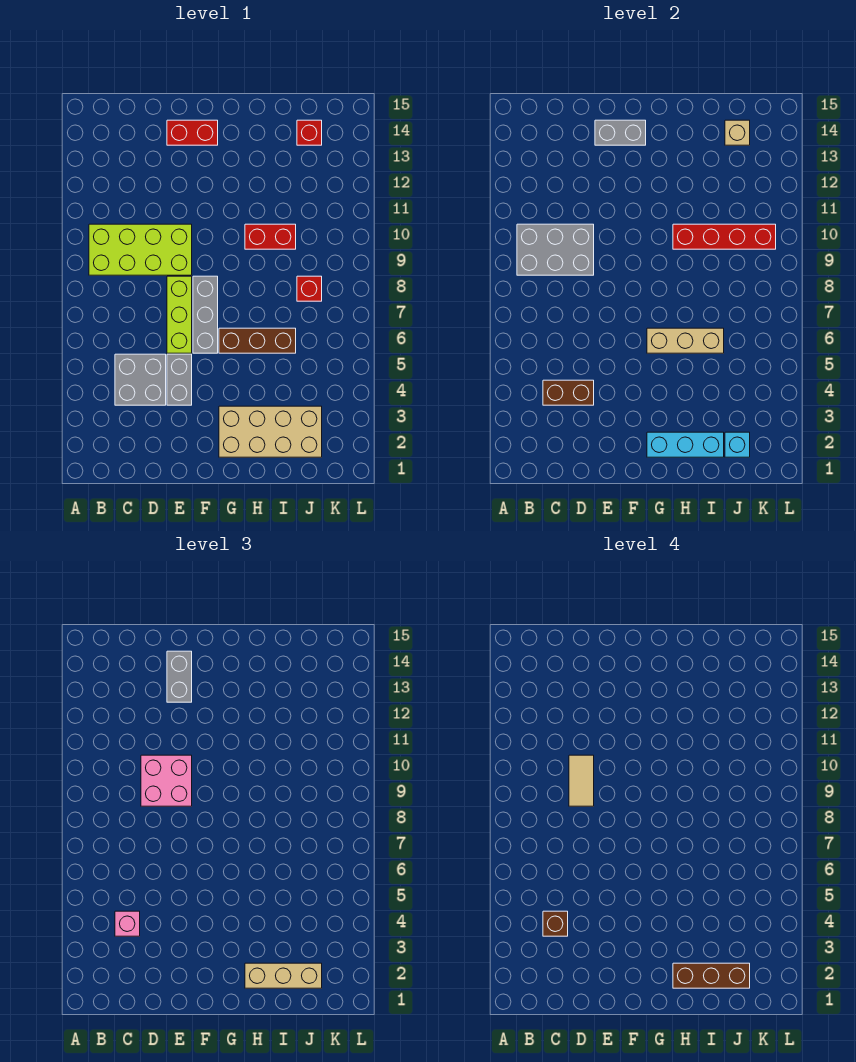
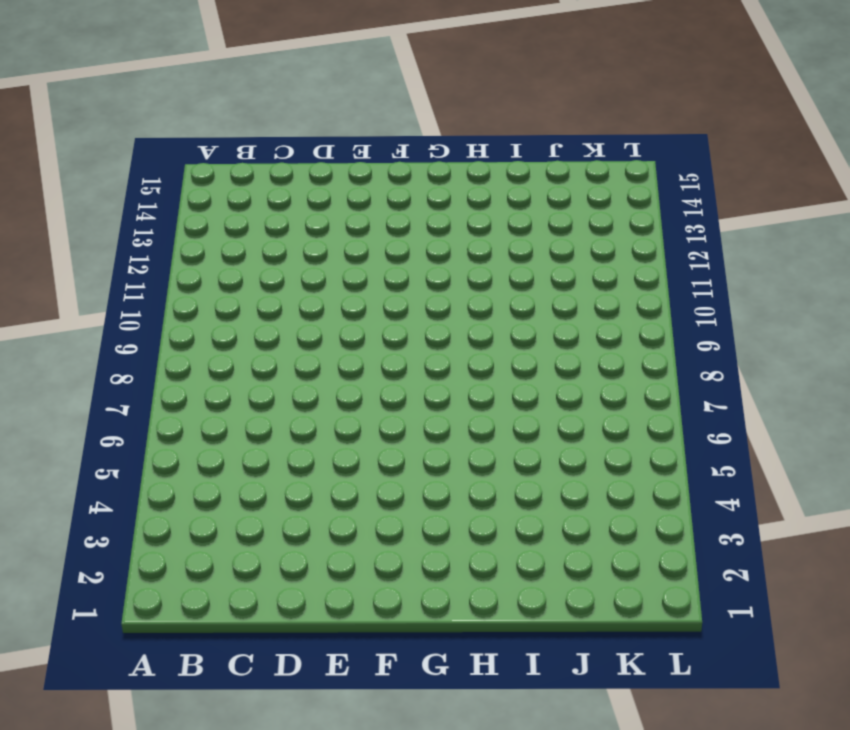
none -> lime 2x4 brick [89,224,192,275]
none -> grey 2x2 brick [115,354,166,405]
none -> grey 1x2 brick [167,354,192,405]

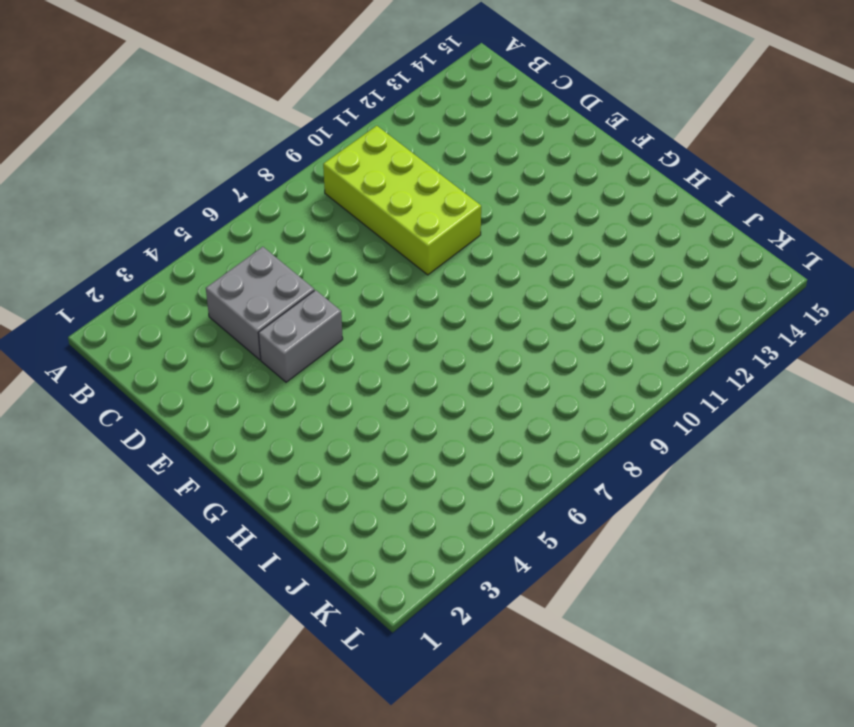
none -> lime 1x3 brick [167,276,192,353]
none -> red 1x2 brick [167,120,218,145]
none -> grey 1x3 brick [193,276,218,353]

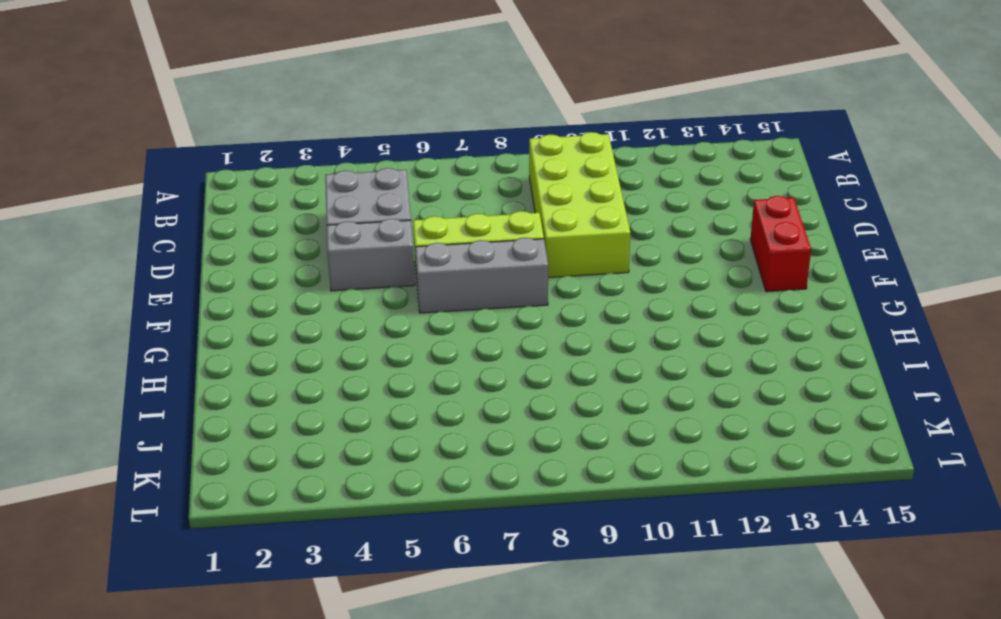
none -> tan 2x4 brick [219,406,322,457]
none -> brown 1x3 brick [219,328,296,353]
none -> red 1x2 brick [245,224,296,249]

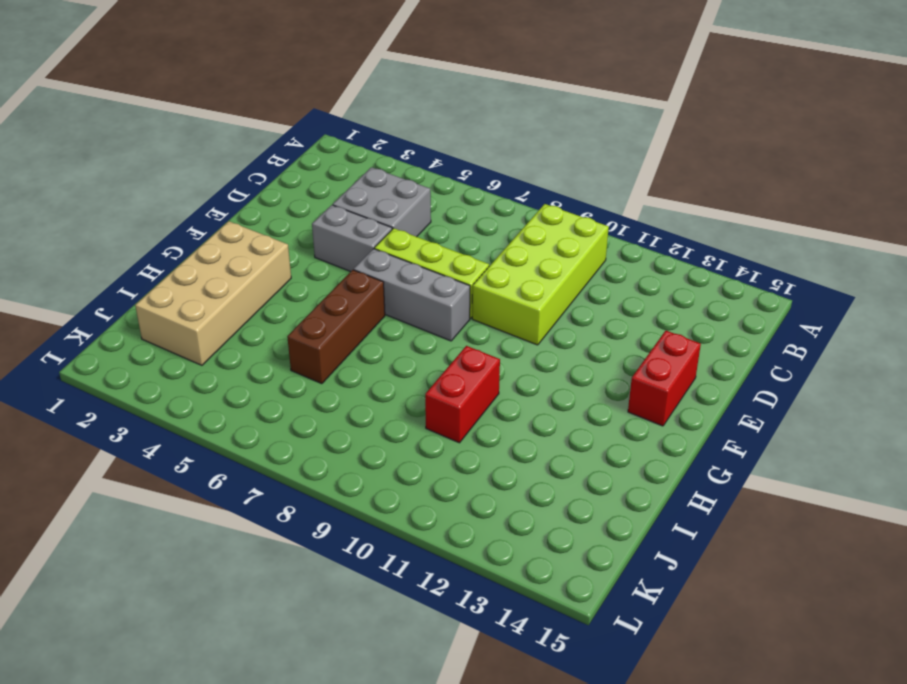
none -> red 1x1 brick [297,276,322,301]
none -> red 1x1 brick [297,120,322,145]
none -> grey 2x3 brick [517,224,594,275]

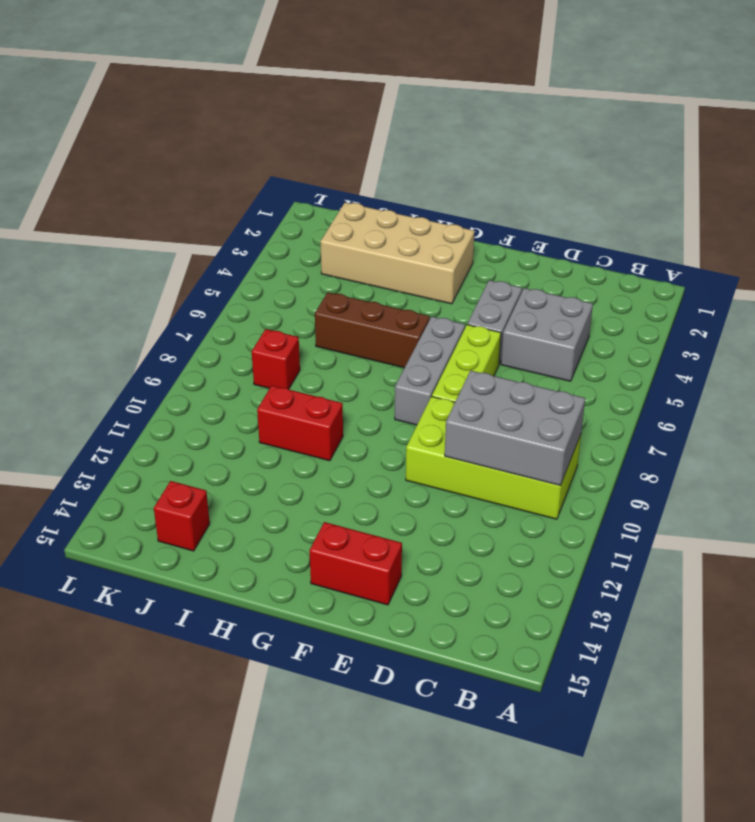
none -> brown 1x2 brick [543,380,594,405]
none -> grey 1x2 brick [595,120,646,145]
none -> cyan 1x3 brick [647,432,724,457]

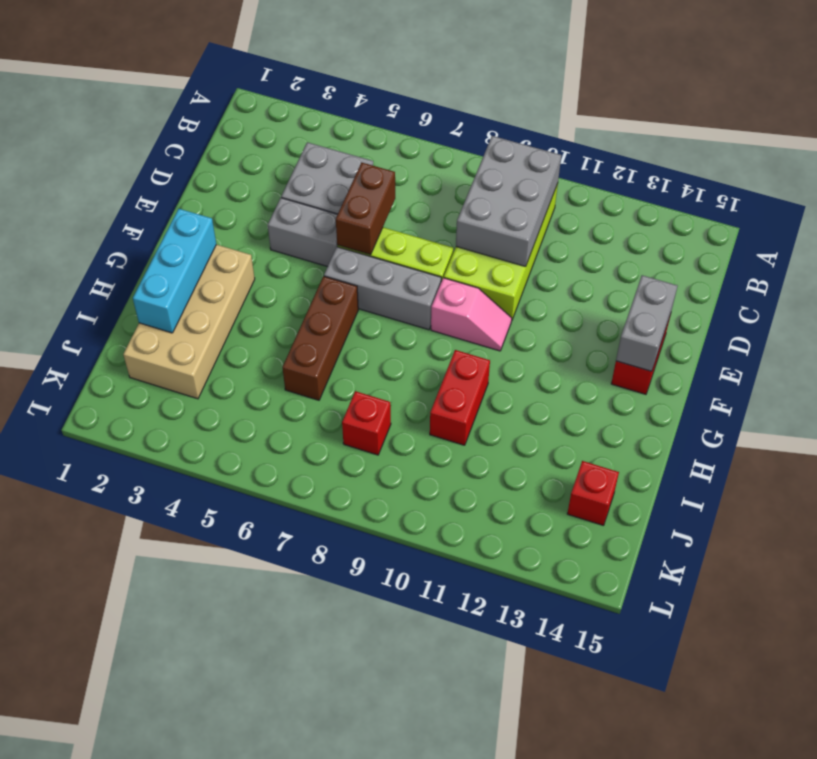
brown 1x2 brick [336,162,395,255] -> brown 1x2 brick moved to [543,380,594,405]
pink 1x2 slope [431,278,512,351] -> none
none -> tan 1x3 brick [647,328,724,353]
none -> red 1x4 brick [673,224,776,249]
none -> cyan 1x1 brick [725,432,750,457]

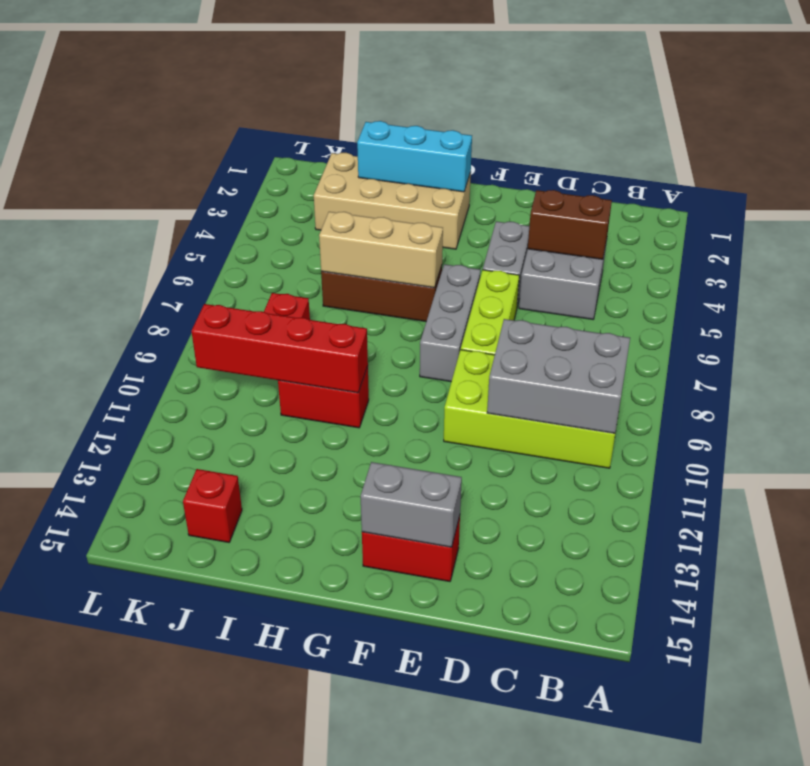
none -> cyan 1x1 brick [725,432,750,457]
none -> tan 1x1 brick [725,120,750,145]
none -> pink 1x1 brick [115,911,140,936]

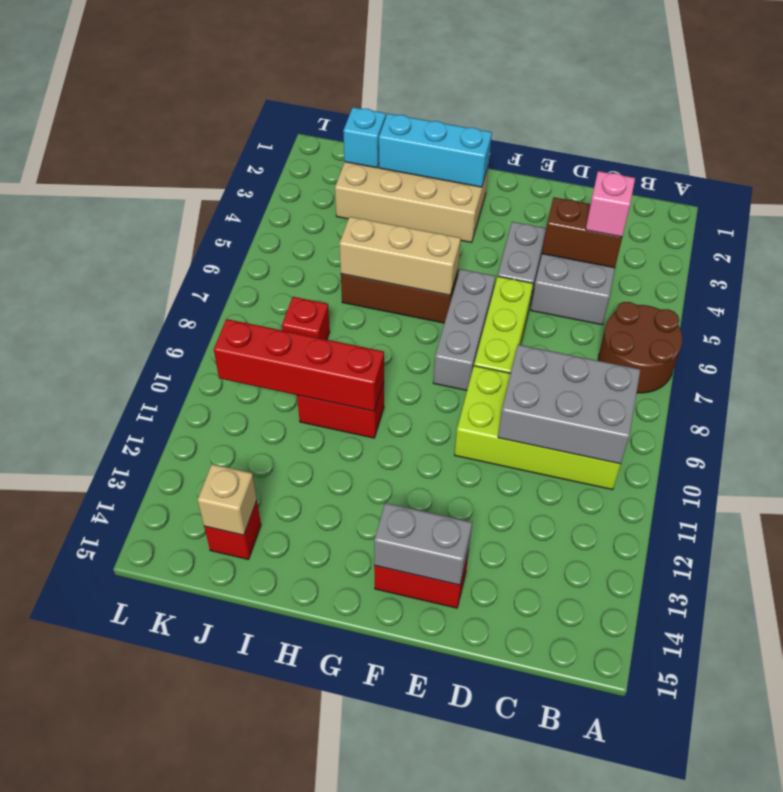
brown 2x2 round brick [598,302,682,393] -> none
none -> pink 2x2 brick [141,755,192,806]
none -> grey 1x2 brick [167,651,192,702]
none -> tan 1x3 brick [245,963,322,988]

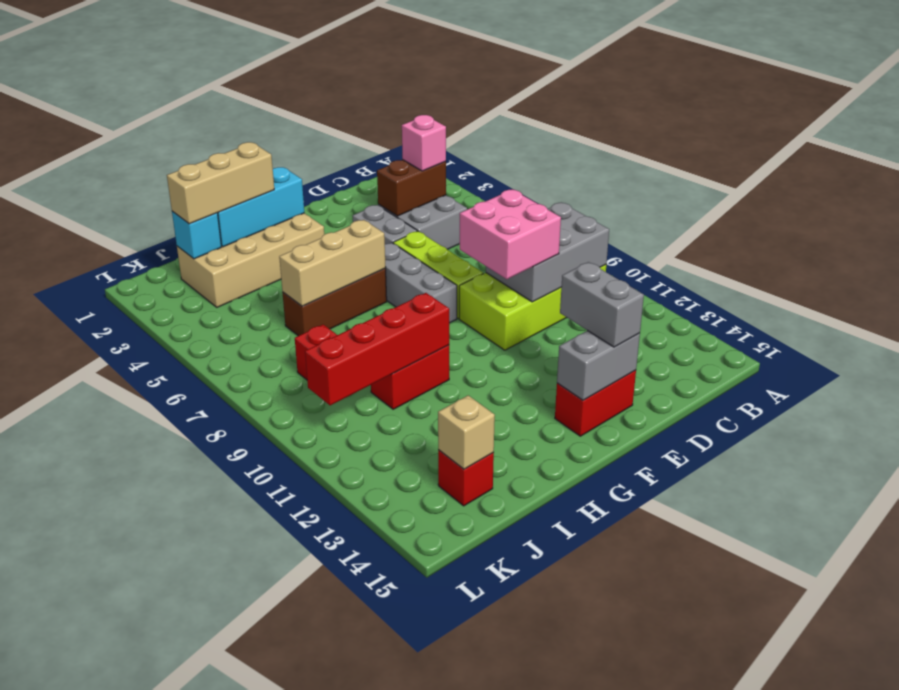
none -> brown 1x1 brick [543,911,568,936]
none -> tan 1x2 tile [569,755,594,806]
none -> brown 1x3 brick [673,963,750,988]

